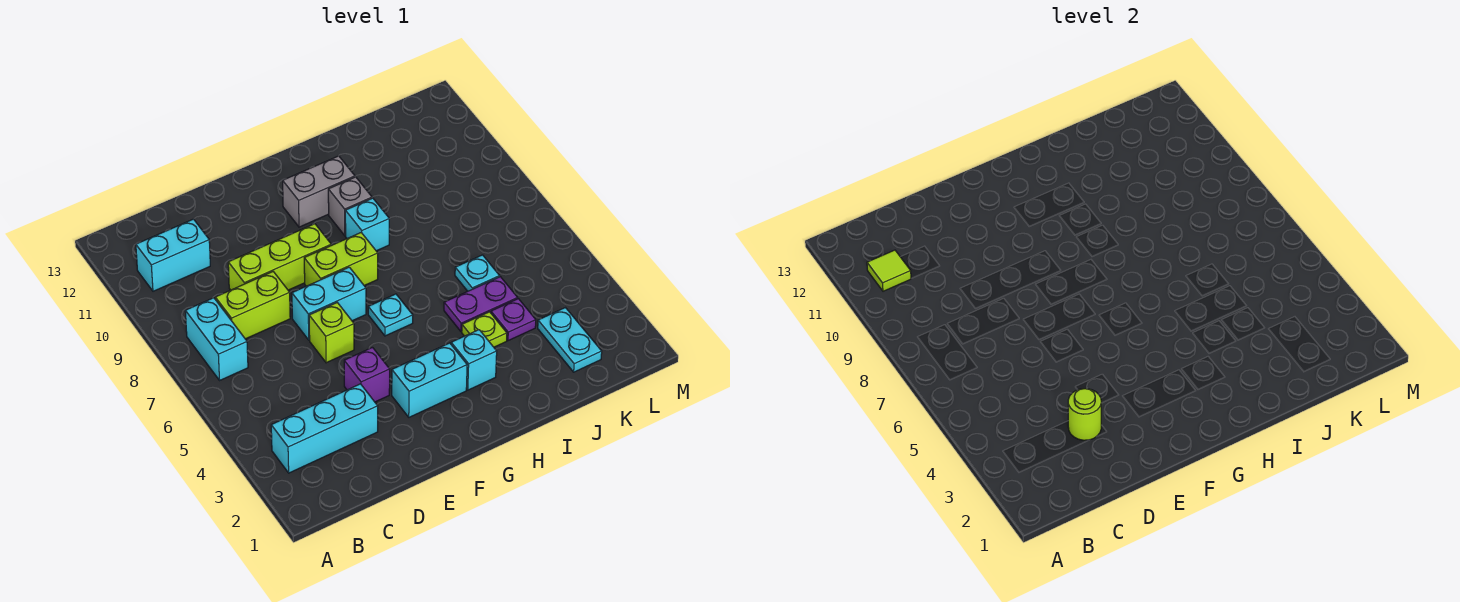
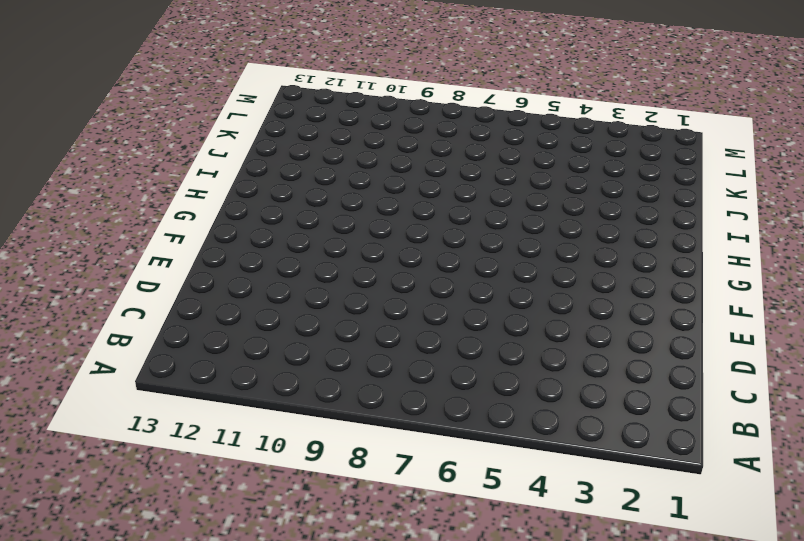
none -> cyan 1x3 brick [271,384,378,473]
none -> cyan 1x2 brick [185,298,248,380]
none -> cyan 1x2 brick [136,219,210,291]

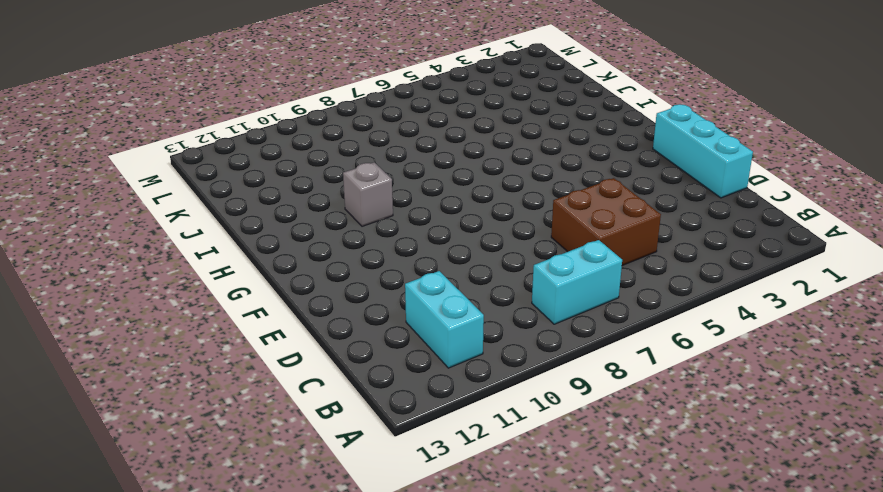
brown 2x2 brick [551,178,661,265] -> none
cyan 1x3 brick [653,104,753,198] -> cyan 1x3 brick moved to [271,384,378,473]
none -> lime 1x2 brick [215,272,290,339]
none -> lime 1x3 brick [228,224,331,290]
none -> purple 1x1 brick [344,348,390,402]

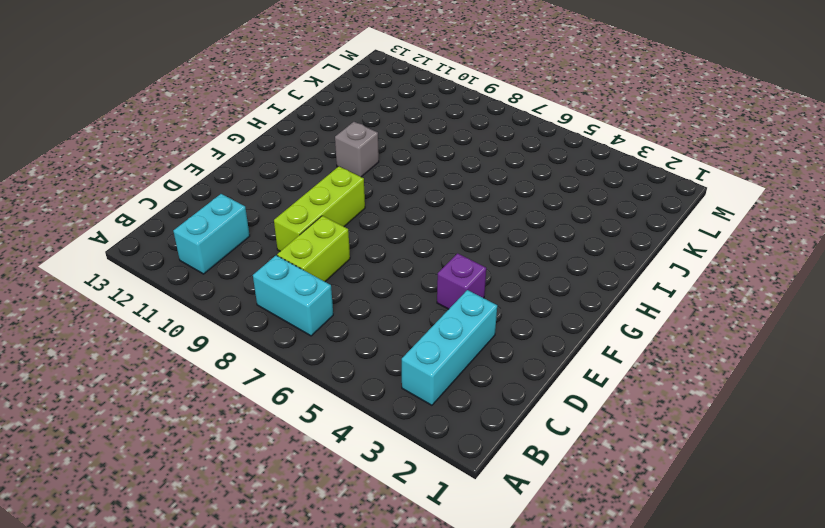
none -> lime 1x1 brick [309,303,354,363]
none -> cyan 1x2 brick [292,267,366,340]
none -> cyan 1x2 brick [392,343,467,417]

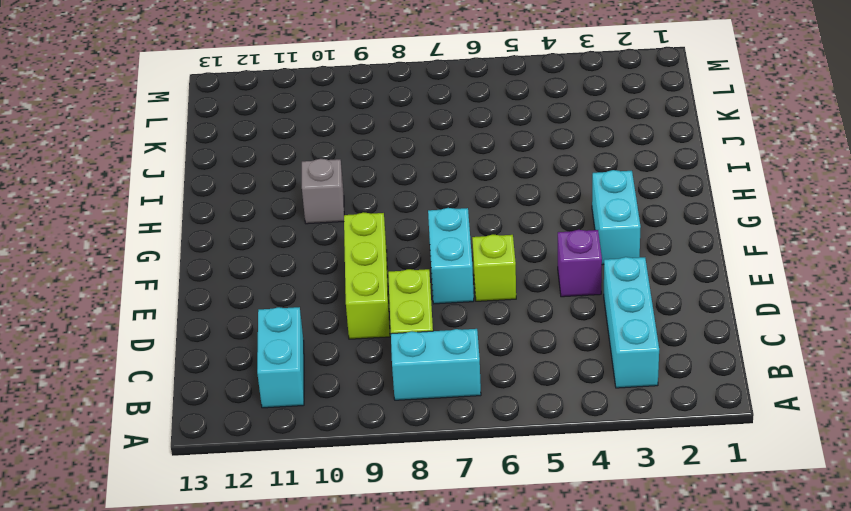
none -> lime 1x2 brick [304,233,378,286]
none -> cyan 1x1 plate [368,294,413,336]
none -> grey 1x2 brick [283,156,355,227]

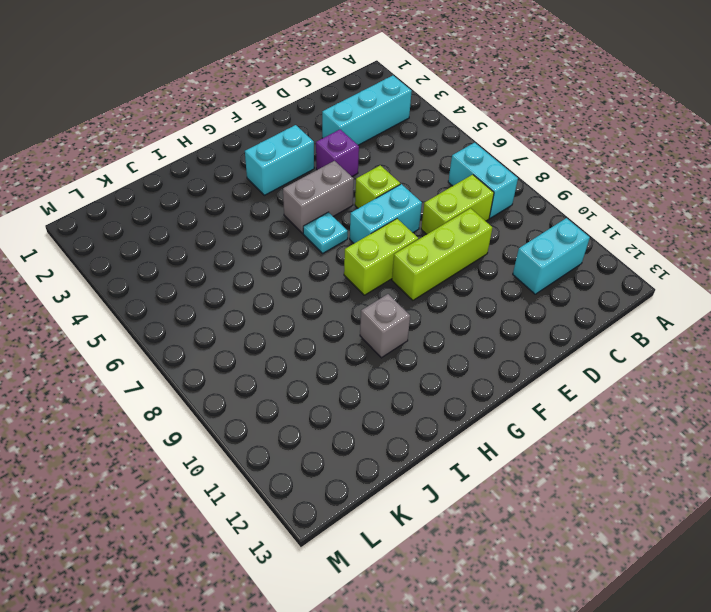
grey 1x2 brick [283,161,354,233] -> grey 1x2 brick moved to [283,156,355,227]
none -> cyan 1x1 brick [451,330,497,390]
none -> cyan 1x1 brick [345,198,389,251]
none -> lime 1x1 plate [462,312,507,347]

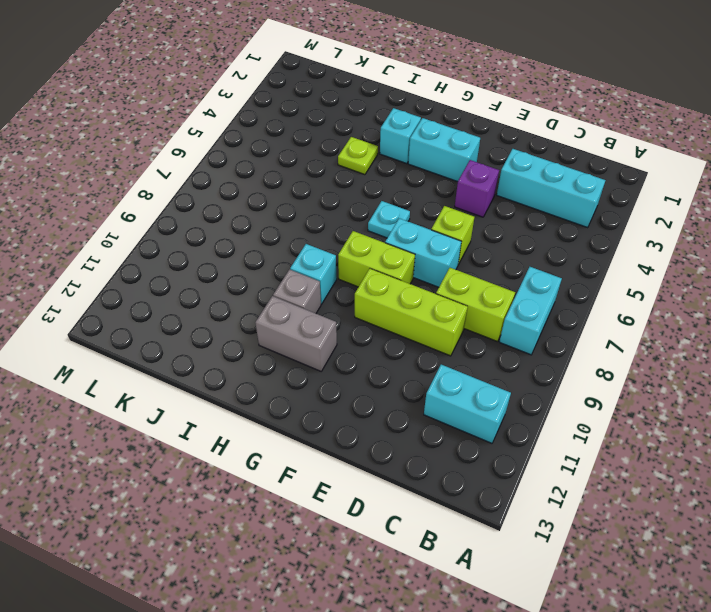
none -> purple 1x2 plate [444,277,518,332]
none -> purple 1x1 plate [491,299,536,341]
none -> cyan 1x1 plate [455,255,500,291]

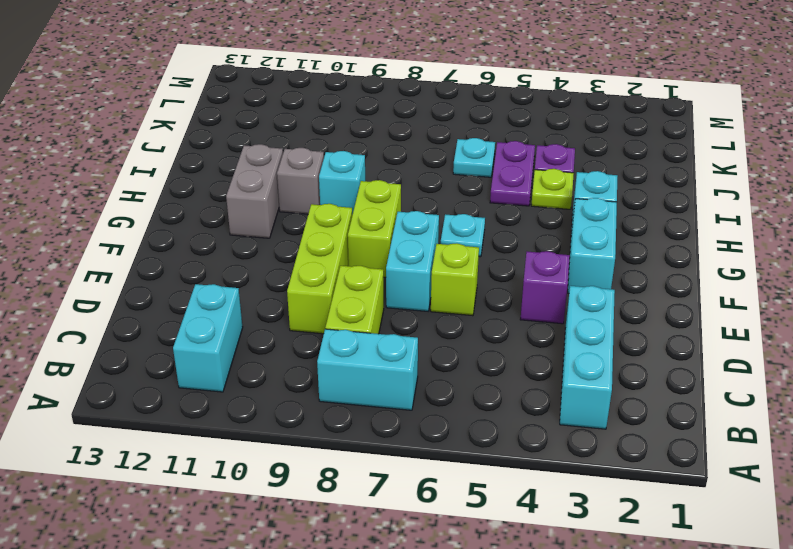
none -> cyan 1x2 plate [538,308,602,372]
none -> lime 1x1 tile [867,250,911,291]
none -> lime 1x1 round brick [1068,389,1101,440]

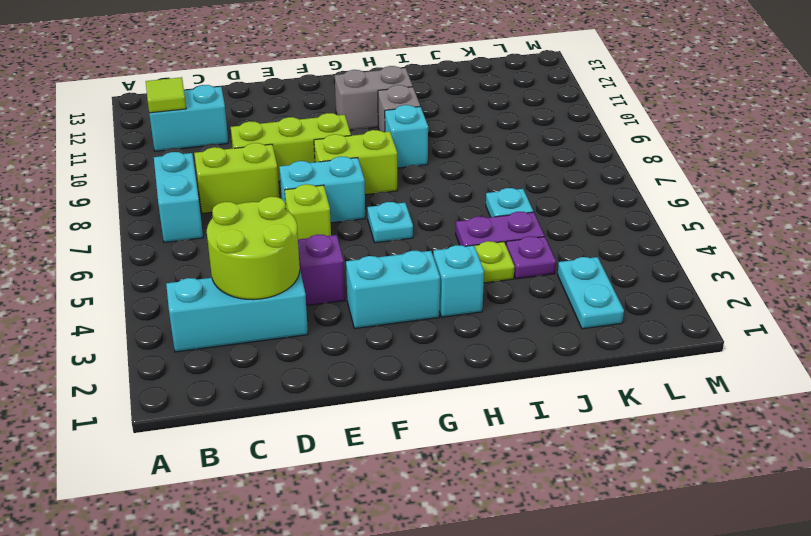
lime 2x2 round brick [207,197,300,300] -> lime 1x1 round brick [1068,389,1101,440]

